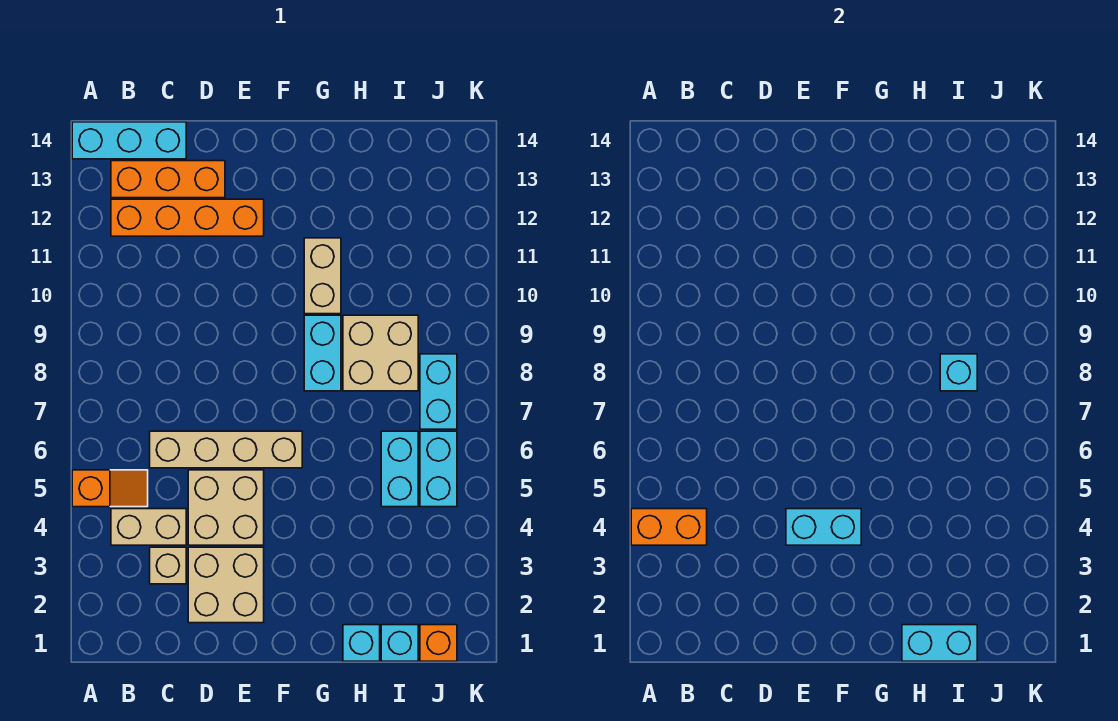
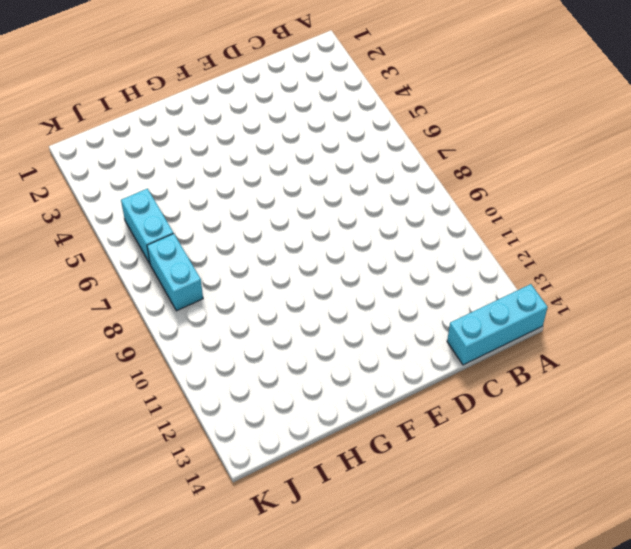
none -> orange 1x2 slope [72,470,148,507]
none -> tan 1x2 brick [111,509,186,545]
none -> orange 1x4 brick [111,199,264,236]

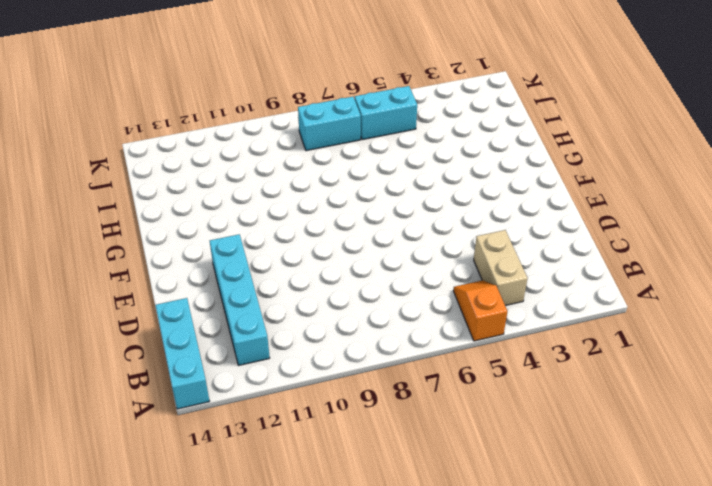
cyan 1x4 brick [210,234,270,365] -> orange 1x4 brick [111,199,264,236]
none -> orange 1x3 brick [111,161,225,198]
none -> tan 1x1 brick [150,547,186,584]
none -> tan 1x4 brick [150,431,302,468]

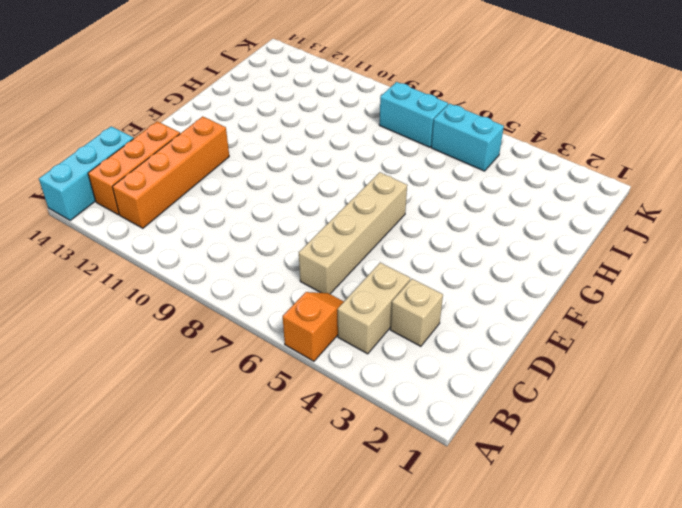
none -> tan 2x2 brick [188,547,264,623]
none -> tan 2x2 brick [188,470,264,545]
none -> cyan 1x2 brick [304,315,341,391]

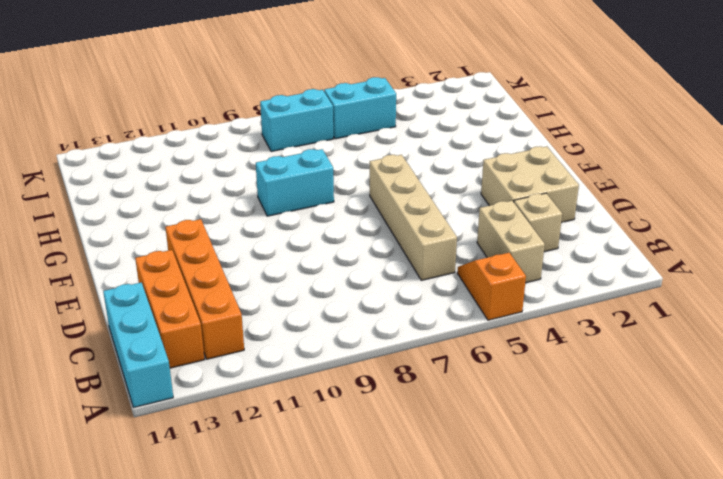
none -> tan 2x2 brick [188,470,264,545]
none -> tan 1x2 brick [304,238,341,314]
none -> cyan 1x1 brick [343,625,380,661]

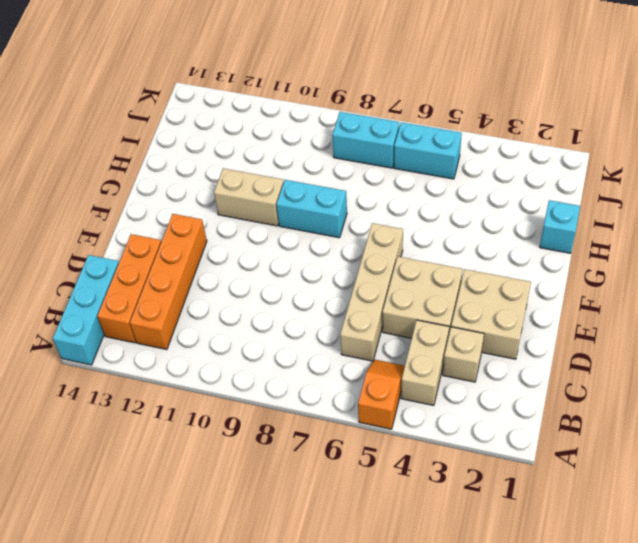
none -> tan 2x2 brick [343,315,418,391]
none -> cyan 1x1 brick [381,625,418,661]
none -> cyan 1x2 brick [381,431,418,507]

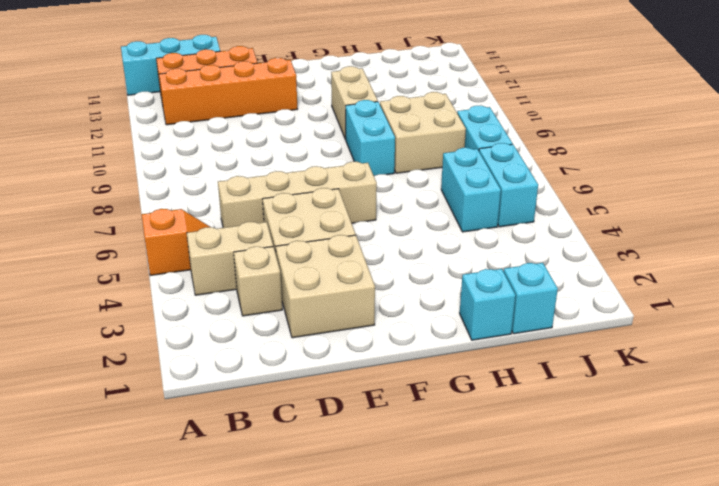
none -> orange 1x1 brick [420,625,457,661]
none -> orange 1x2 brick [631,509,707,545]
none -> cyan 1x2 brick [786,509,861,545]

